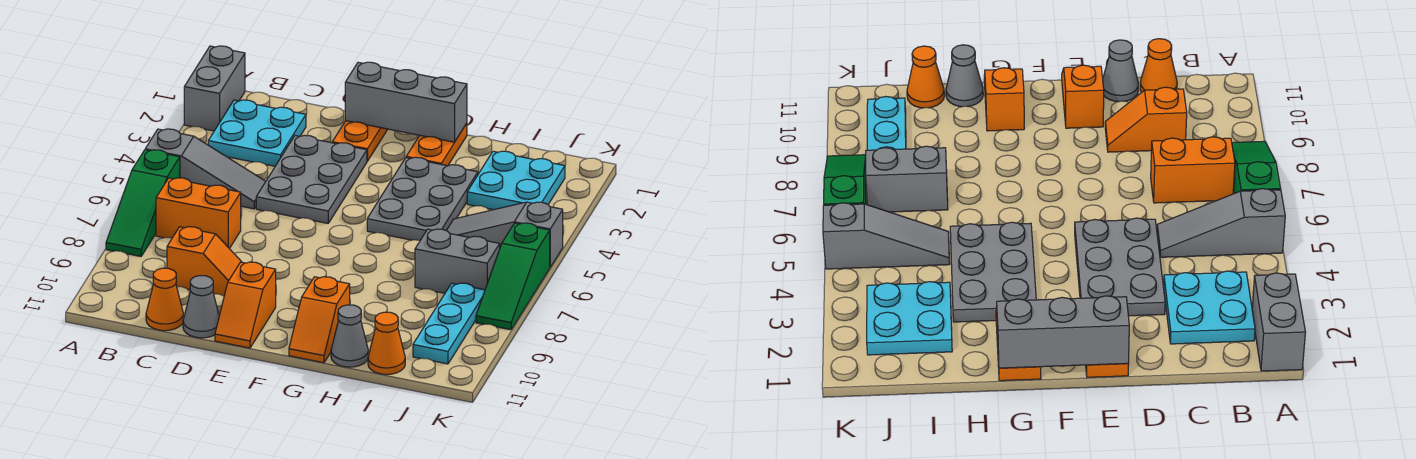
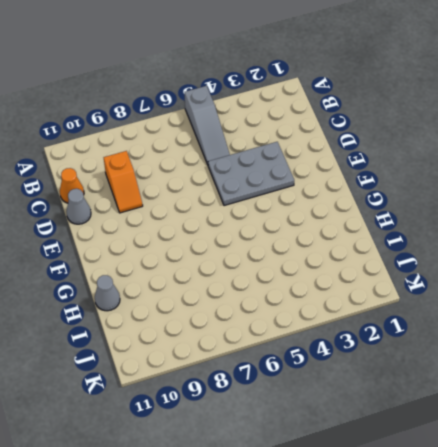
none -> grey 1x2 brick [184,46,245,131]
none -> green 1x3 slope [106,150,180,256]
none -> cyan 2x2 plate [208,100,306,166]

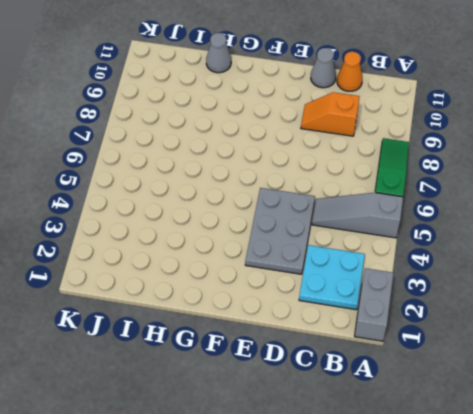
none -> orange 1x2 brick [156,178,241,249]
none -> orange 1x2 plate [332,121,388,161]
none -> orange 1x2 slope [215,262,276,348]

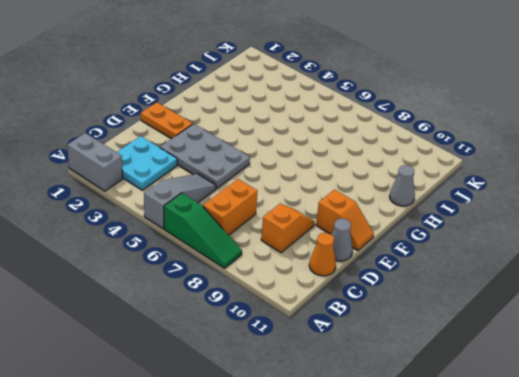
none -> orange 1x2 plate [406,123,467,166]
none -> grey 2x3 plate [367,157,478,241]
none -> orange 1x2 slope [289,277,350,363]

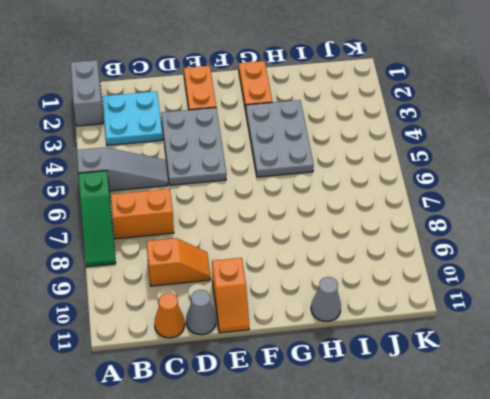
none -> orange 1x2 slope [289,277,350,363]
none -> cyan 2x2 plate [467,151,565,210]
none -> grey 1x3 slope [446,202,563,267]

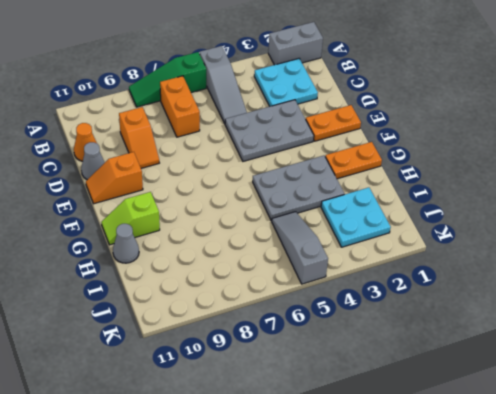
lime 1x2 slope [101,192,160,245] -> orange 1x2 slope [289,277,350,363]
none -> grey 1x2 brick [415,229,500,293]
none -> orange 1x1 cone [368,312,405,375]
none -> cyan 1x3 plate [413,283,485,364]

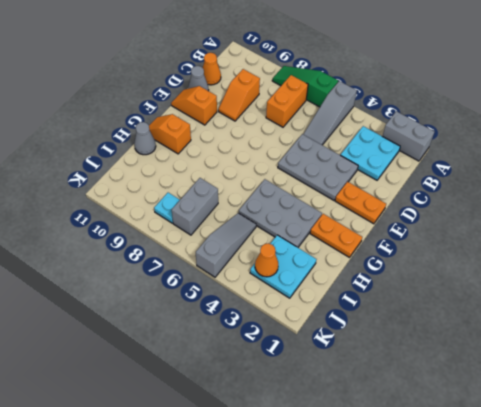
orange 1x1 cone [255,243,278,277] -> orange 1x1 cone moved to [368,312,405,375]
cyan 1x1 plate [154,193,180,223] -> cyan 1x3 plate [413,283,485,364]
none -> green 1x3 slope [476,223,550,330]
none -> grey 1x3 brick [345,62,467,142]

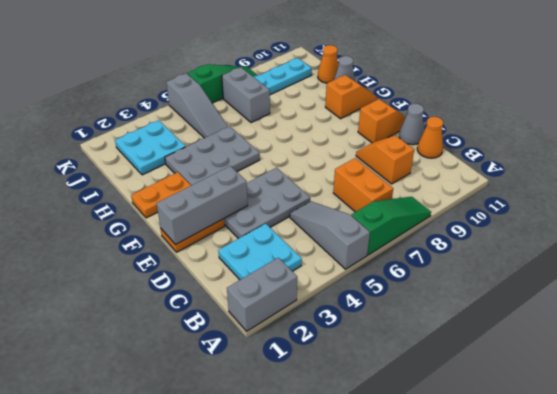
grey 1x3 brick [156,166,248,245] -> grey 1x3 brick turned to [345,62,467,142]

